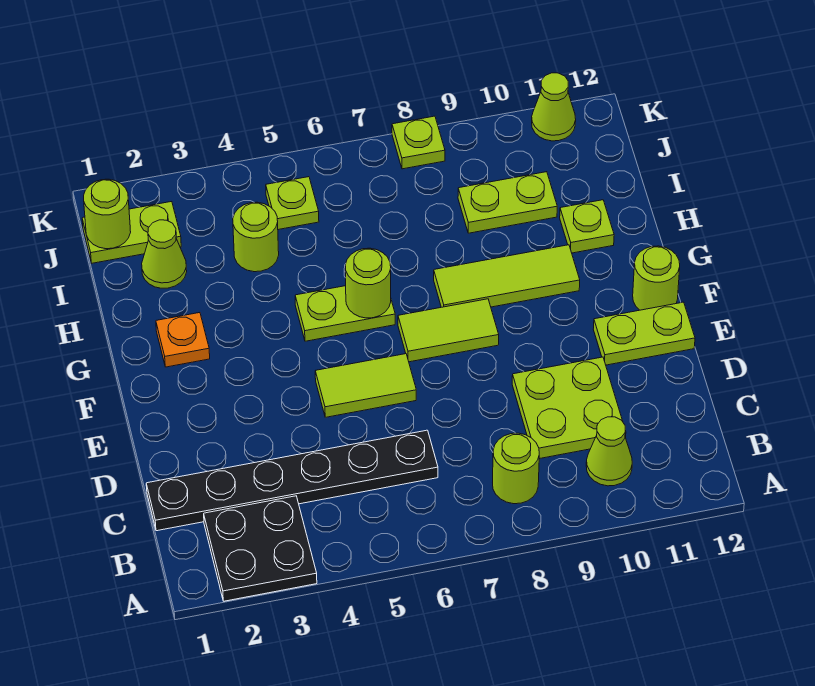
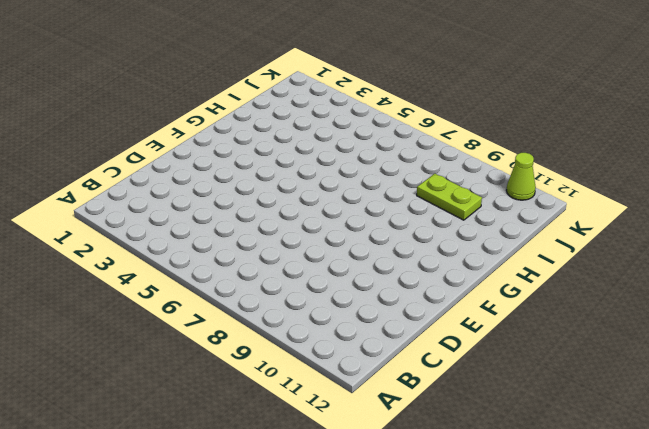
none -> black 2x2 plate [204,496,317,601]
none -> lime 1x1 round brick [493,433,539,504]
none -> lime 1x1 cone [586,417,632,486]

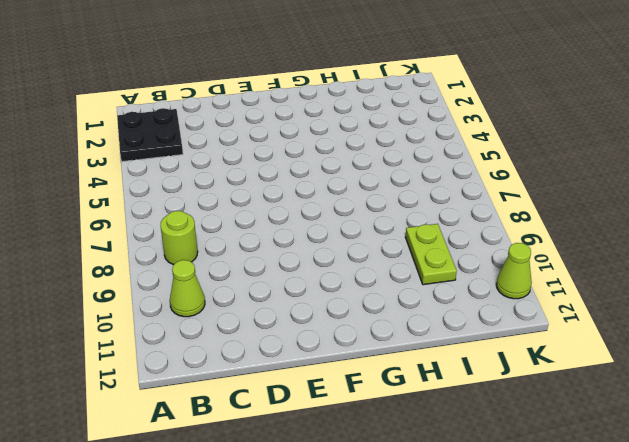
none -> black 1x6 plate [146,430,438,531]
none -> lime 2x2 plate [512,357,626,459]
none -> lime 1x2 tile [315,354,416,417]

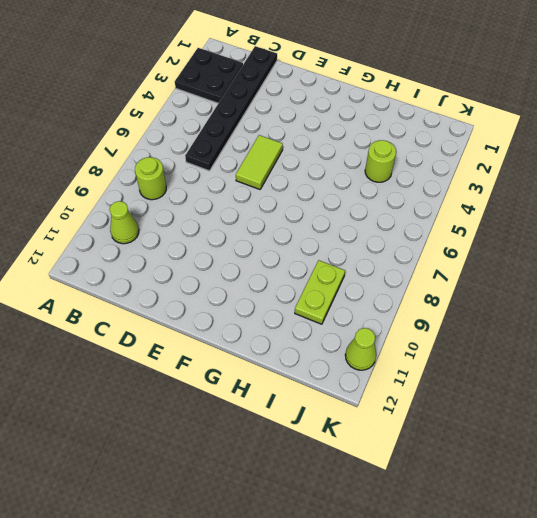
none -> lime 2x2 plate [512,357,626,459]
none -> lime 1x2 plate [593,302,695,365]
none -> lime 1x2 tile [398,299,499,362]

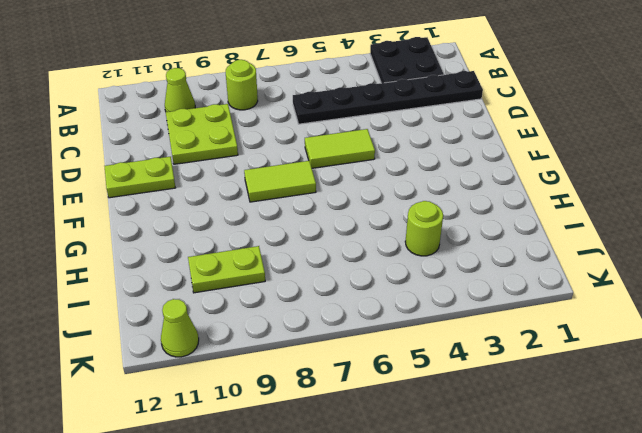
none -> lime 1x1 round brick [633,246,680,310]
none -> orange 1x1 plate [156,313,210,367]
none -> lime 1x2 plate [295,286,395,341]

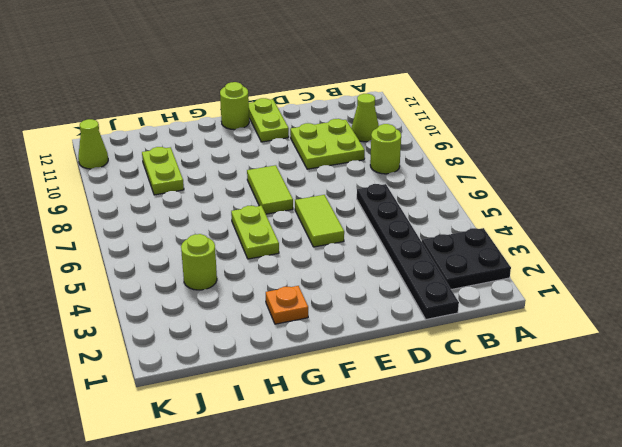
none -> lime 1x3 tile [434,245,580,307]
none -> lime 1x1 plate [560,200,614,253]
none -> lime 1x1 cone [142,220,187,288]

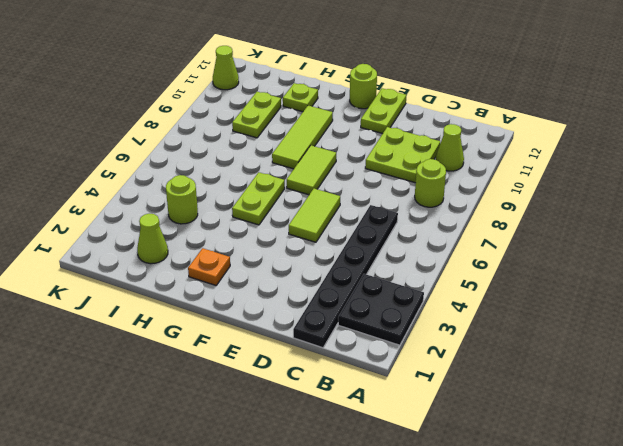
none -> lime 1x2 plate [82,202,181,263]
none -> lime 1x1 plate [266,177,319,230]
none -> lime 1x1 plate [392,116,445,169]

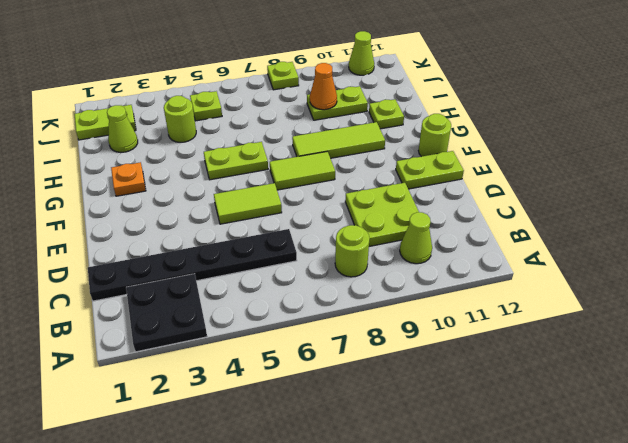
orange 1x1 cone [310,63,337,110] -> none
none -> lime 1x1 round brick [345,248,391,318]
none -> lime 1x1 round brick [84,179,131,249]

